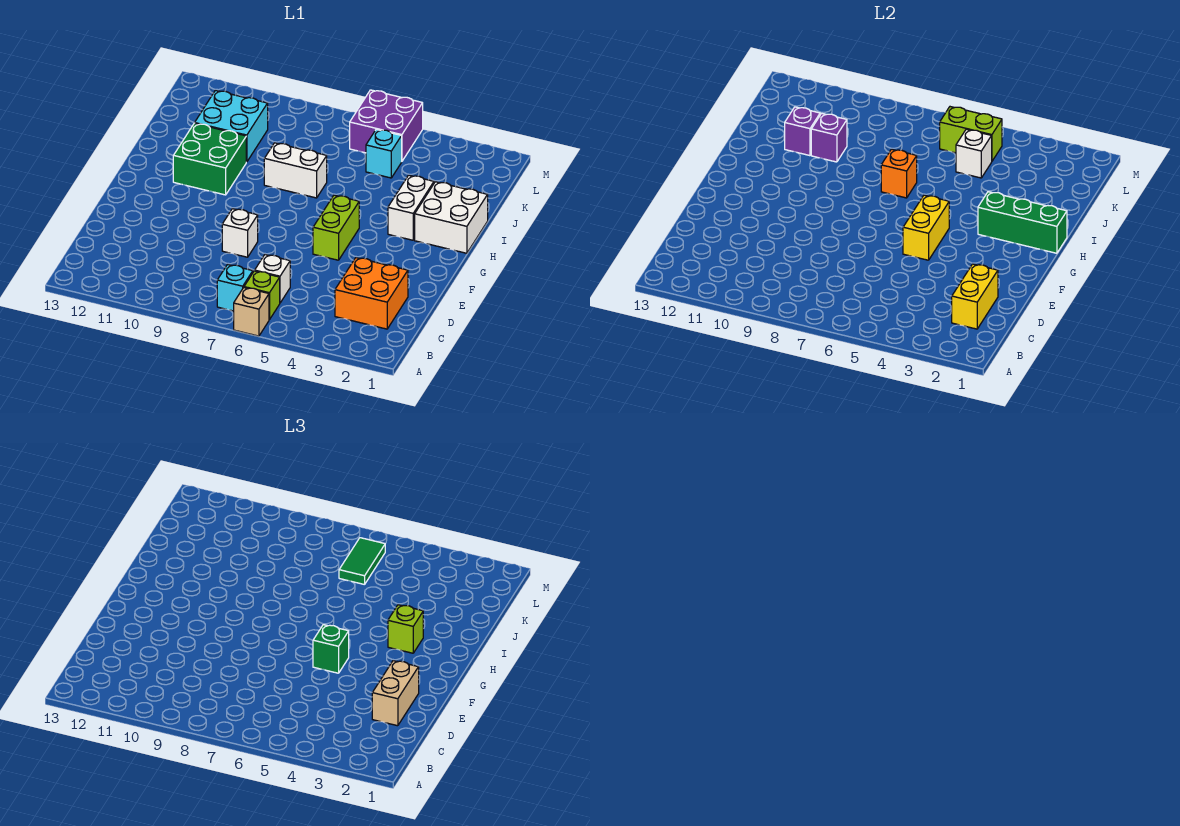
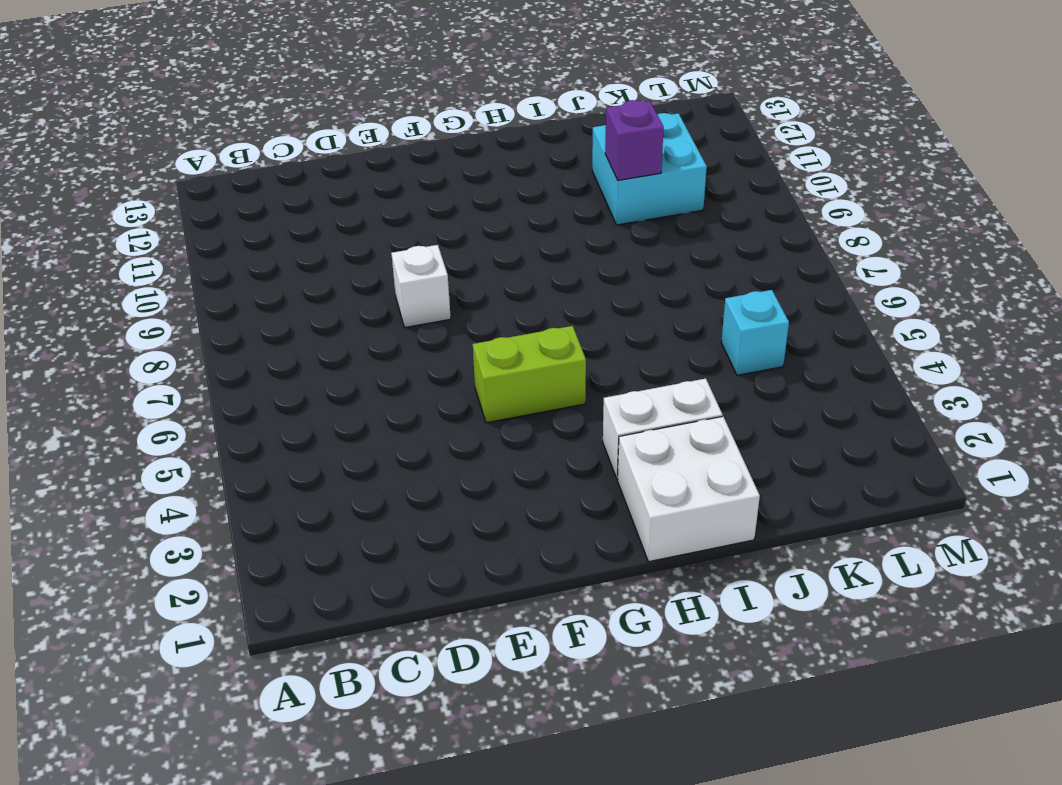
none -> tan 1x1 brick [234,288,269,336]
none -> lime 1x1 brick [244,271,280,320]
none -> cyan 1x1 brick [217,265,253,311]

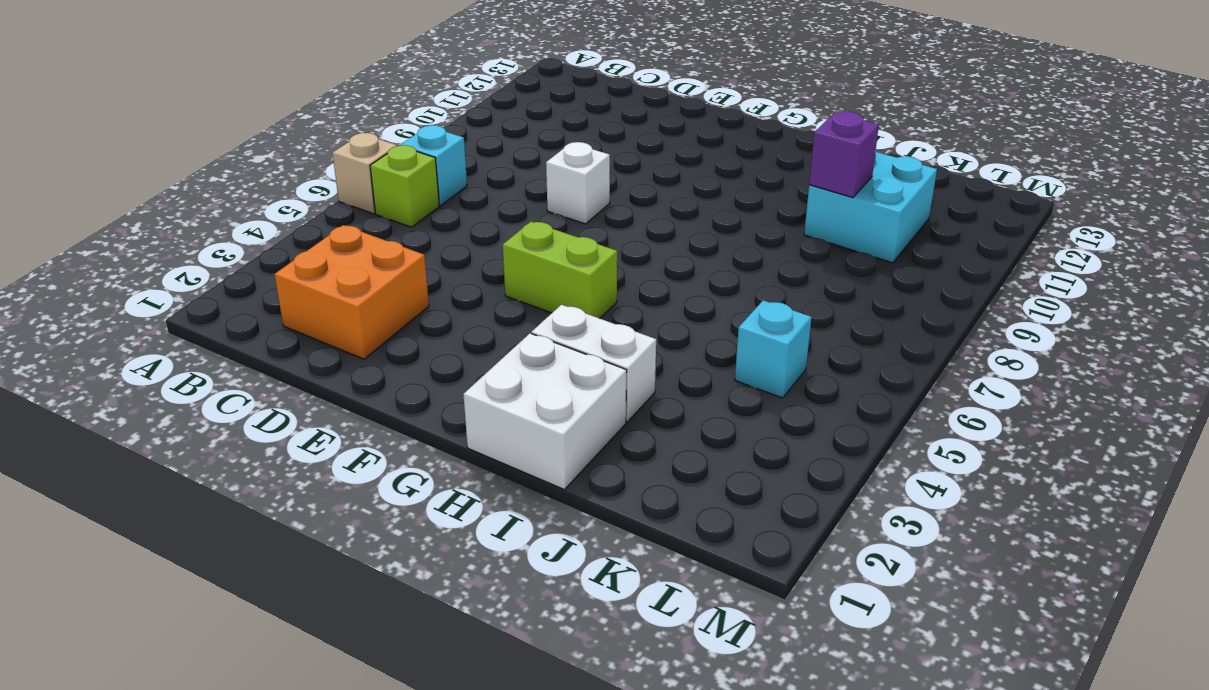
none -> white 1x1 brick [255,255,290,303]
none -> green 2x2 brick [173,123,246,195]
none -> white 1x2 brick [264,143,327,198]

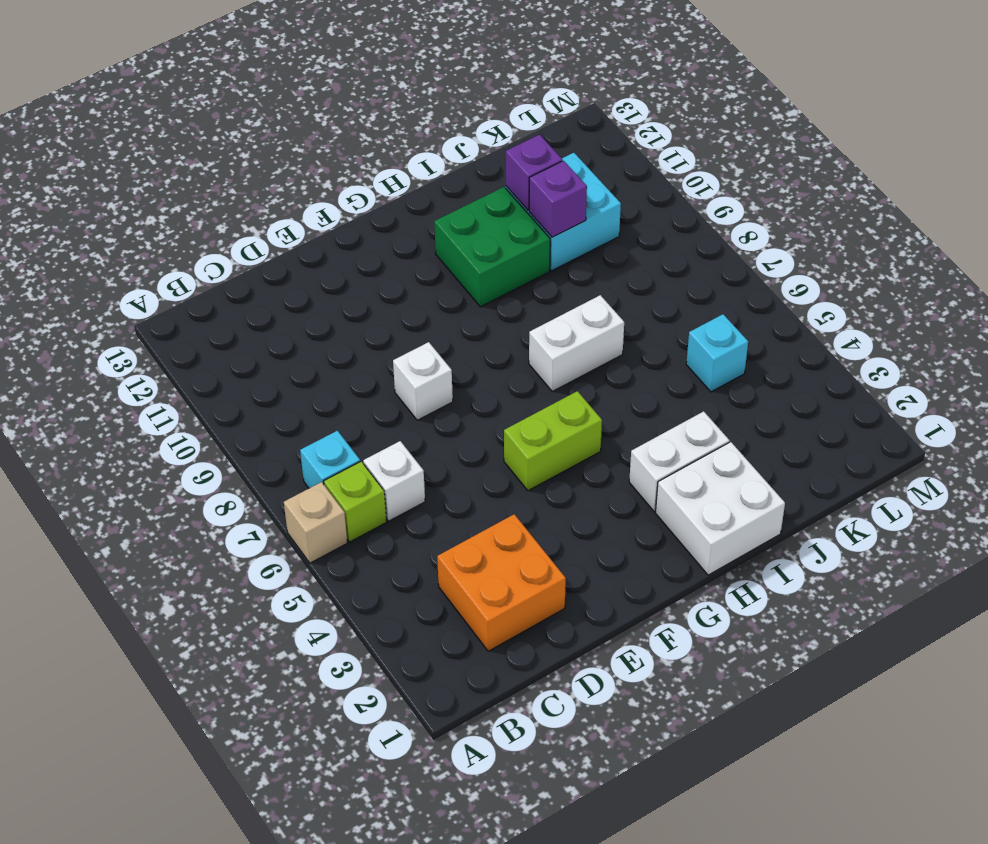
white 1x2 brick [529,295,624,391] -> white 1x2 brick turned to [264,143,327,198]
none -> purple 2x2 brick [350,90,423,161]
none -> yellow 1x2 brick [952,264,998,329]
none -> yellow 1x2 brick [903,195,949,260]

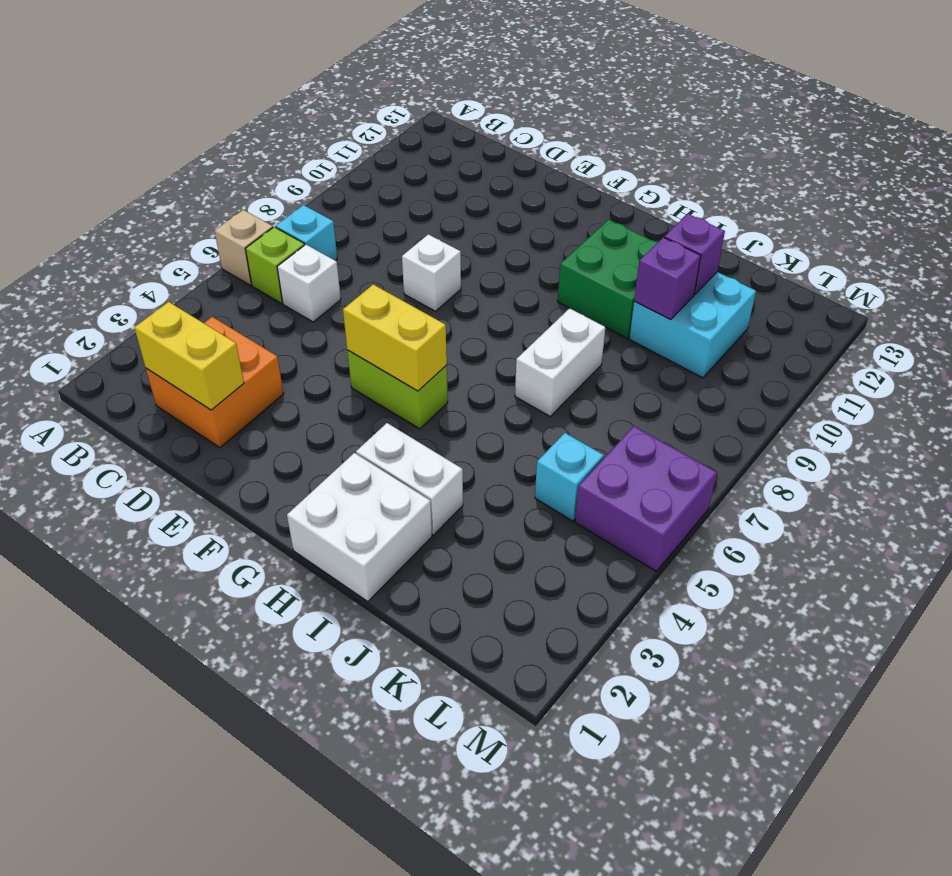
none -> green 1x3 brick [978,192,1067,253]
none -> orange 1x1 brick [881,149,917,198]
none -> white 1x1 brick [956,129,992,178]

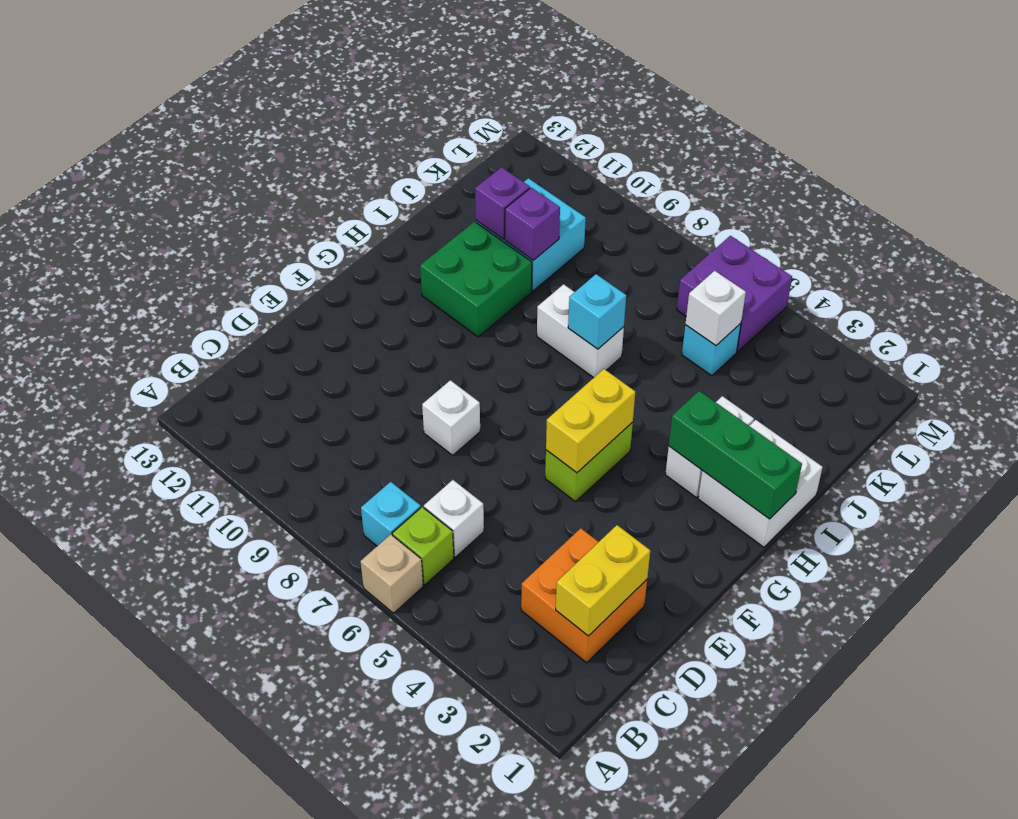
cyan 1x1 brick [568,274,626,349] -> orange 1x1 brick [881,149,917,198]
none -> lime 1x2 brick [940,107,1002,161]
none -> tan 1x2 brick [372,661,419,726]
none -> green 1x1 brick [313,625,349,673]

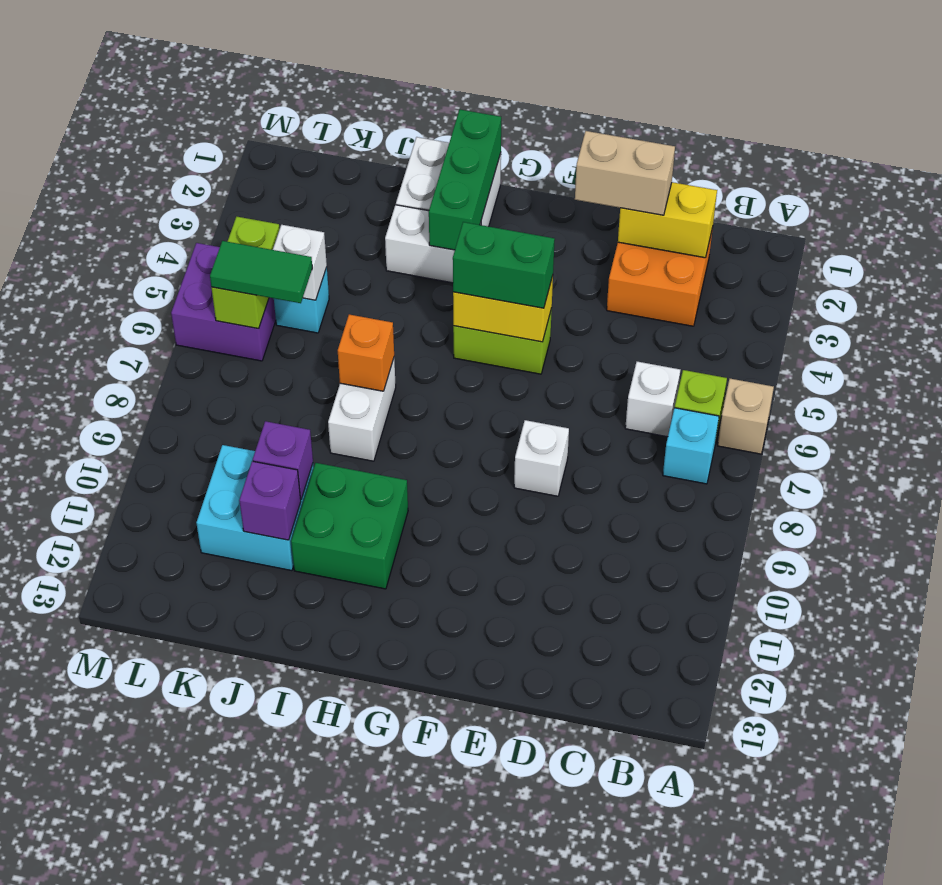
green 1x2 brick [453,222,555,308] -> green 1x1 brick [313,625,349,673]
none -> lime 1x1 brick [388,605,423,653]

